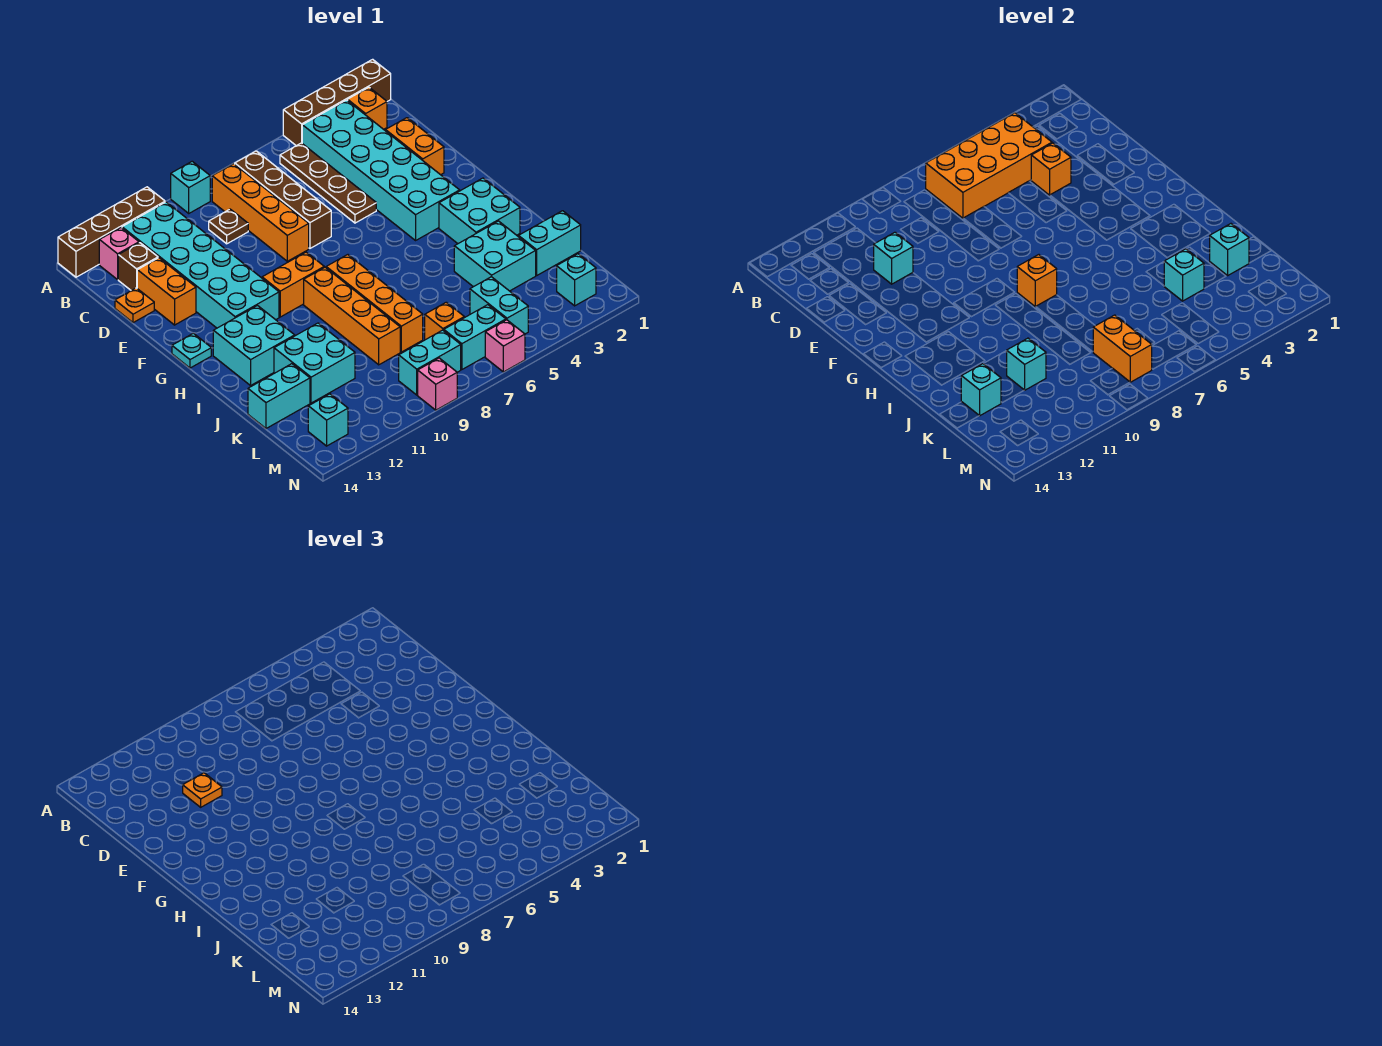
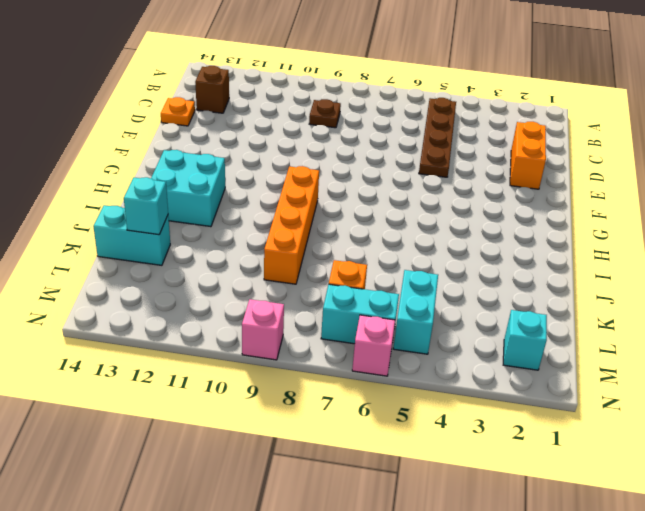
none -> brown 1x4 brick [283,59,391,146]
none -> cyan 1x1 brick [171,161,210,213]
none -> brown 1x4 brick [58,187,165,277]
none -> orange 1x1 brick [348,87,387,129]

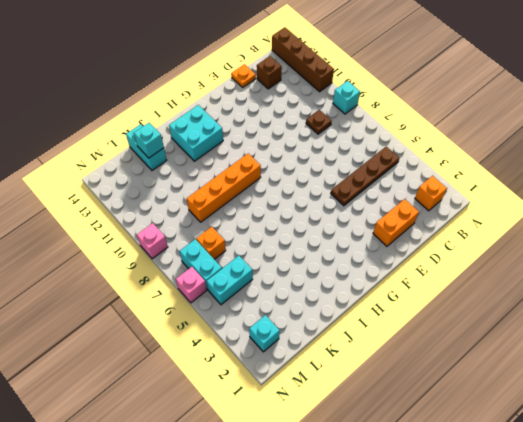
none -> brown 1x4 brick [283,59,391,146]
none -> cyan 2x6 brick [302,100,460,240]
none -> brown 1x4 brick [235,151,331,248]
none -> orange 1x4 brick [212,164,309,261]

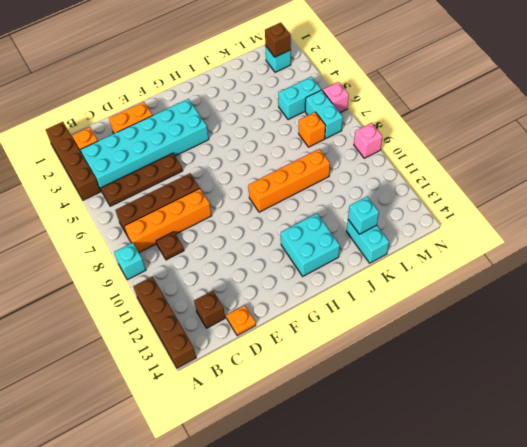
brown 1x1 brick [265,22,291,57] -> none
none -> cyan 2x6 brick [122,202,279,328]
none -> pink 1x1 brick [99,228,139,280]
none -> orange 1x2 brick [137,258,196,325]
none -> orange 1x2 brick [262,252,324,317]

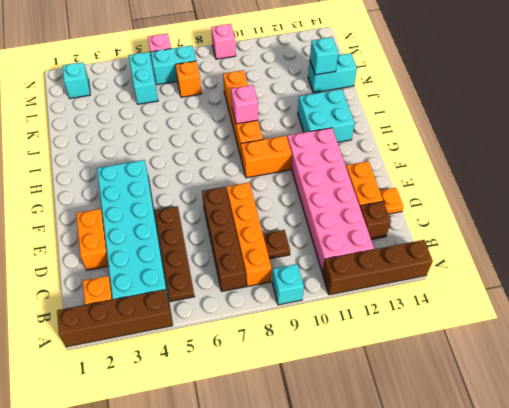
pink 2x6 brick [287,128,374,272] -> cyan 2x6 brick [122,202,279,328]
pink 1x1 brick [231,85,258,124] -> pink 1x1 brick moved to [99,228,139,280]
none -> cyan 1x1 plate [172,333,211,368]
none -> cyan 2x2 brick [439,178,520,244]
none -> orange 1x4 brick [326,255,423,352]
none -> cyan 2x2 brick [454,221,536,291]

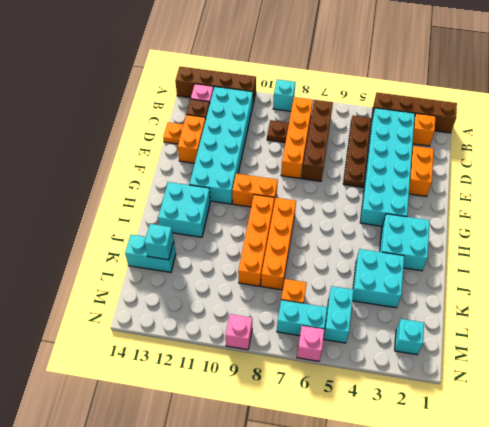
none -> cyan 1x1 plate [172,333,211,368]
none -> cyan 2x2 brick [274,323,355,403]
none -> cyan 1x2 brick [519,211,581,275]
none -> cyan 1x2 brick [399,330,461,395]

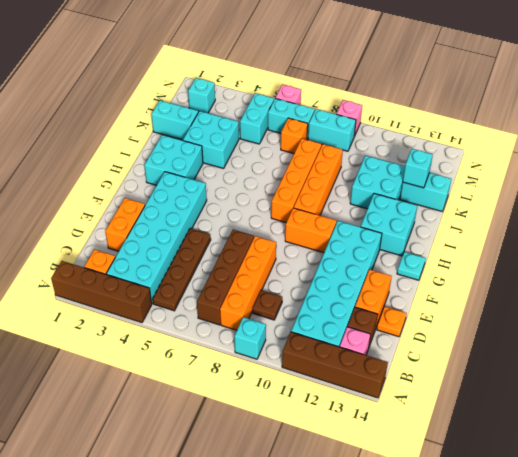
none -> cyan 1x1 brick [308,394,348,446]
none -> orange 2x4 brick [926,113,1052,218]
none -> orange 1x1 brick [1031,143,1071,195]
none -> cyan 1x1 brick [874,232,913,284]

